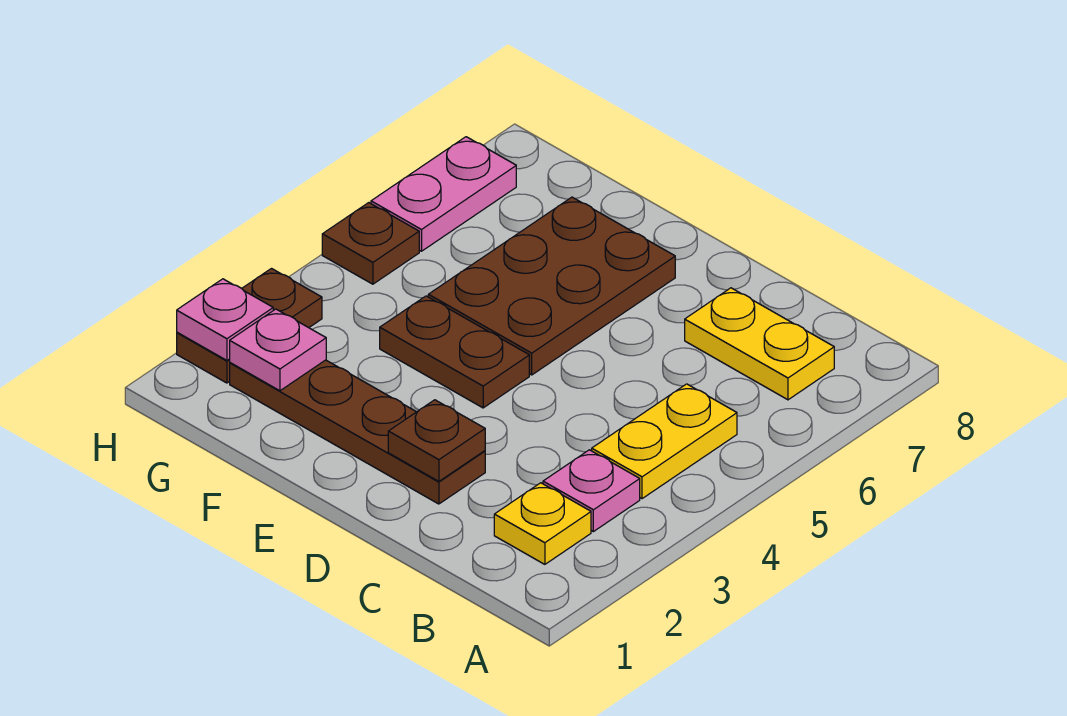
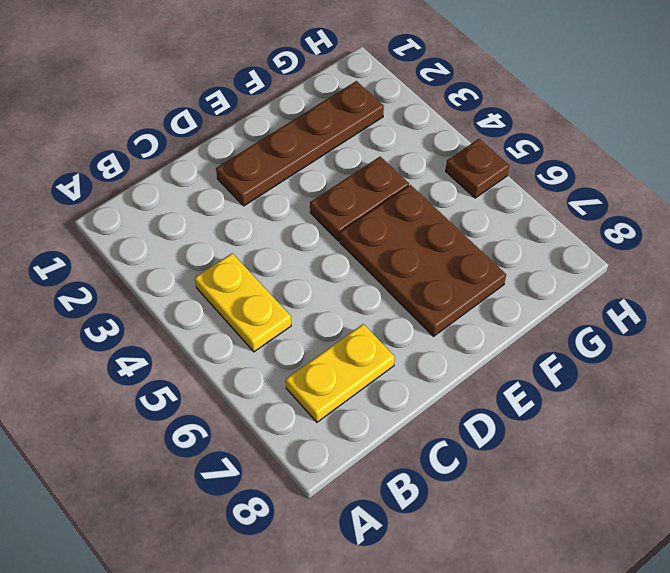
none -> yellow 1x1 plate [494,483,591,564]
none -> pink 1x1 plate [543,450,640,532]
none -> brown 1x2 plate [177,269,322,383]

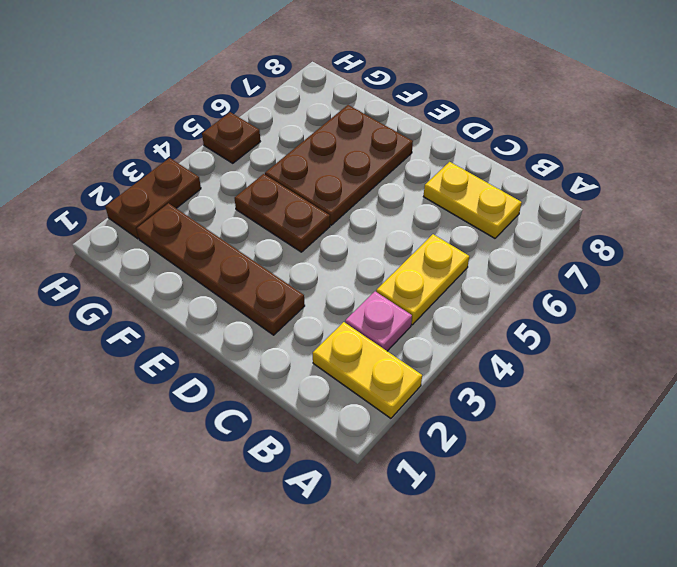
yellow 1x2 plate [313,322,422,418] -> yellow 1x1 plate [494,483,591,564]
none -> pink 1x2 plate [371,137,516,251]
none -> brown 1x1 plate [388,400,485,481]
none -> pink 1x1 plate [230,309,326,391]

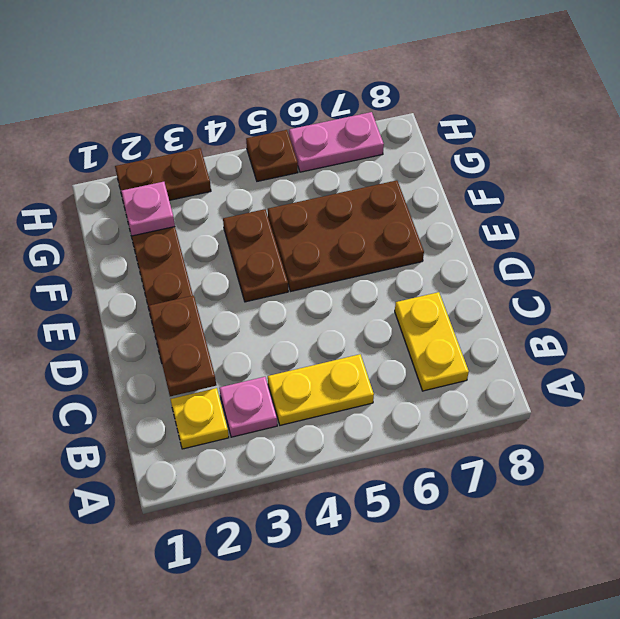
brown 1x2 plate [149,295,216,396] -> brown 1x1 plate [388,400,485,481]
none -> pink 1x1 plate [177,279,273,360]

